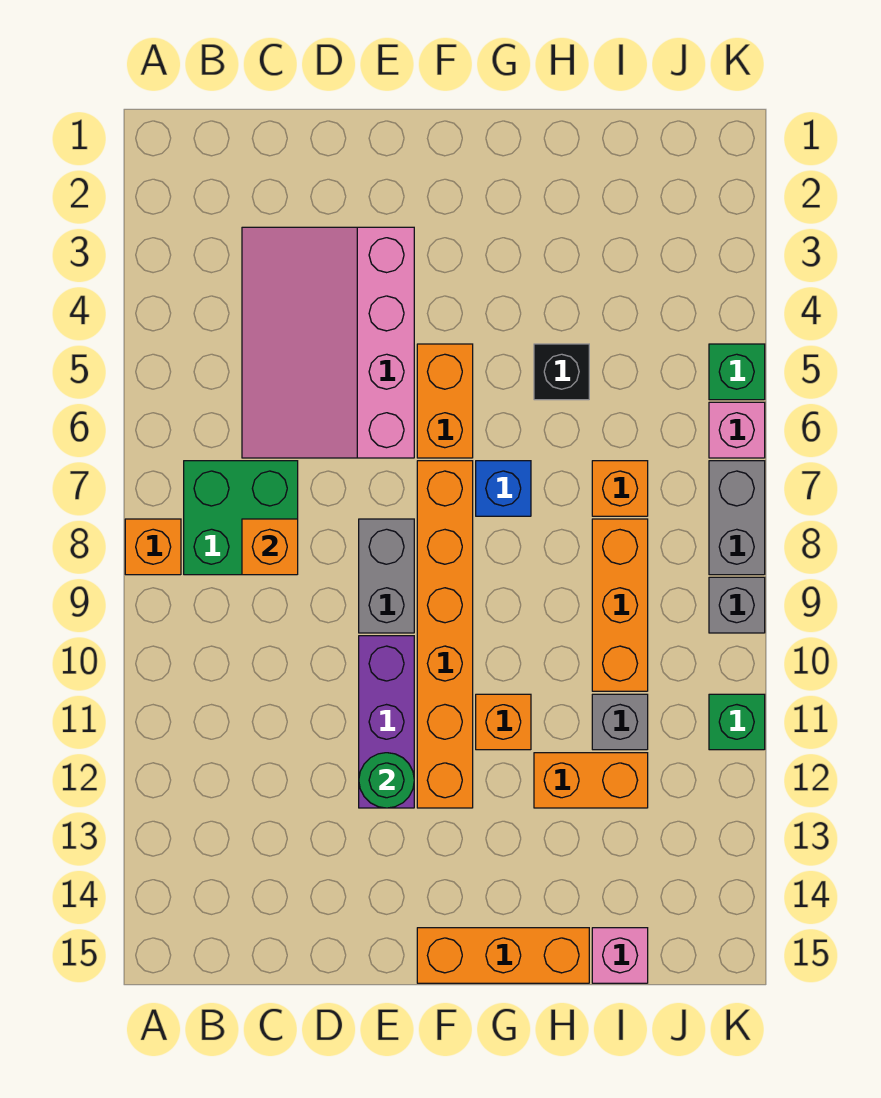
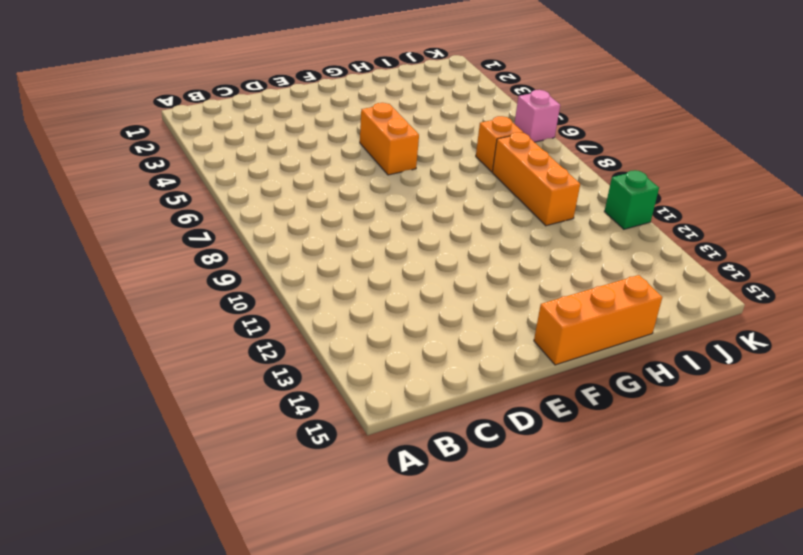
none -> orange 1x1 brick [125,519,181,575]
none -> green 2x2 brick [184,461,298,575]
none -> pink 3x4 slope [242,227,414,458]

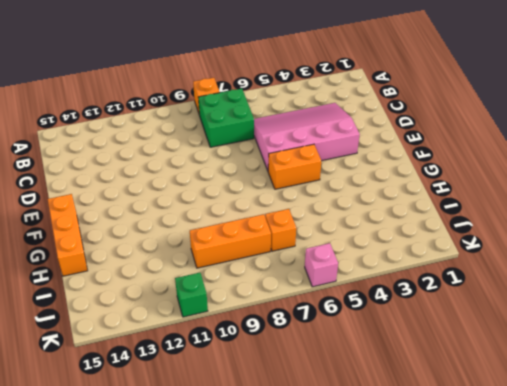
none -> grey 1x2 brick [359,519,414,633]
none -> purple 1x3 brick [359,636,414,808]
none -> orange 1x6 brick [417,461,473,808]

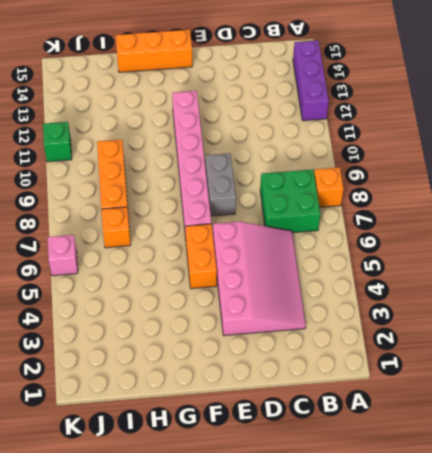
purple 1x3 brick [293,41,329,121] -> purple 1x3 brick moved to [359,636,414,808]
pink 1x6 brick [172,91,211,238] -> orange 1x6 brick [417,461,473,808]
none -> blue 1x1 brick [476,461,531,516]
none -> orange 1x1 brick [476,694,531,750]
none -> black 1x1 brick [534,344,589,400]

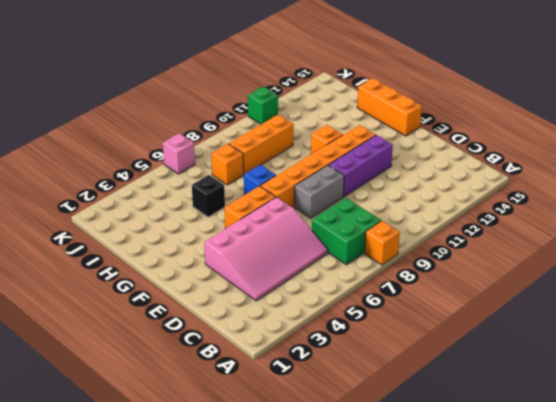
none -> orange 1x2 brick [534,753,648,808]
none -> grey 1x1 brick [592,694,648,750]
none -> pink 1x1 brick [592,928,648,983]

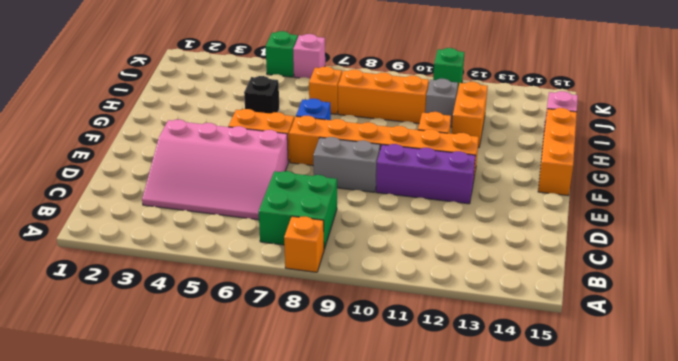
none -> grey 1x2 brick [709,461,765,575]
none -> grey 1x1 brick [709,577,765,633]
none -> orange 1x1 brick [242,519,298,575]

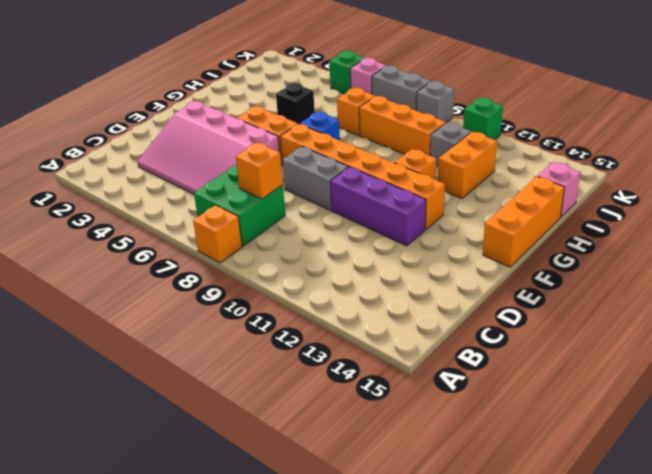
none -> green 1x1 round brick [359,753,414,808]

